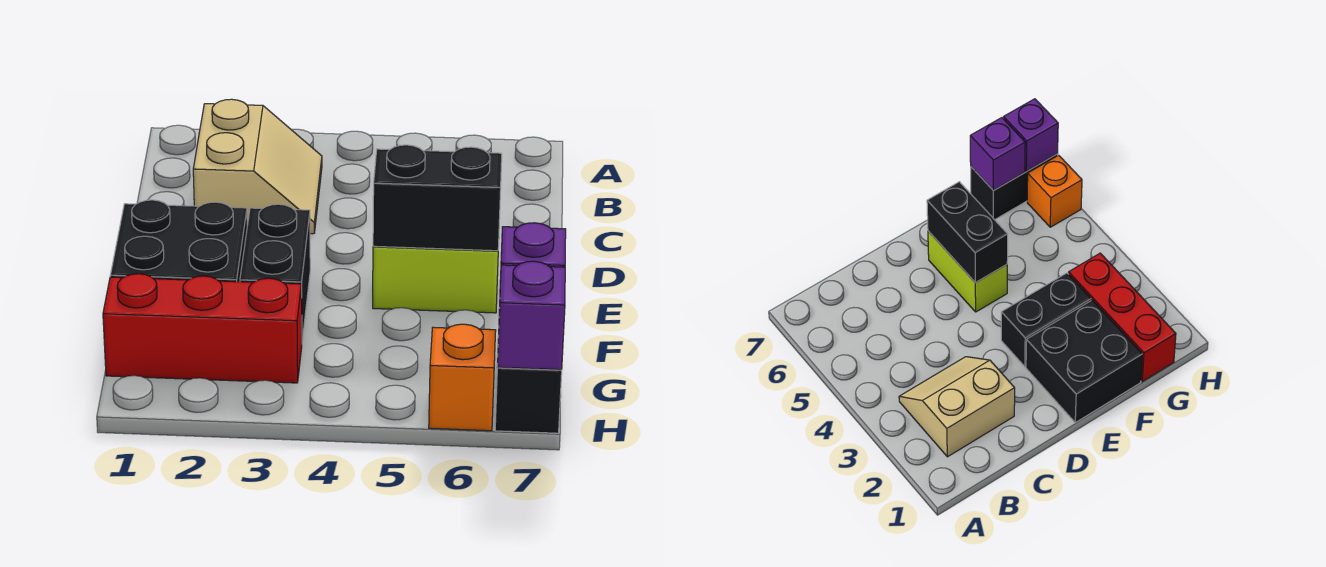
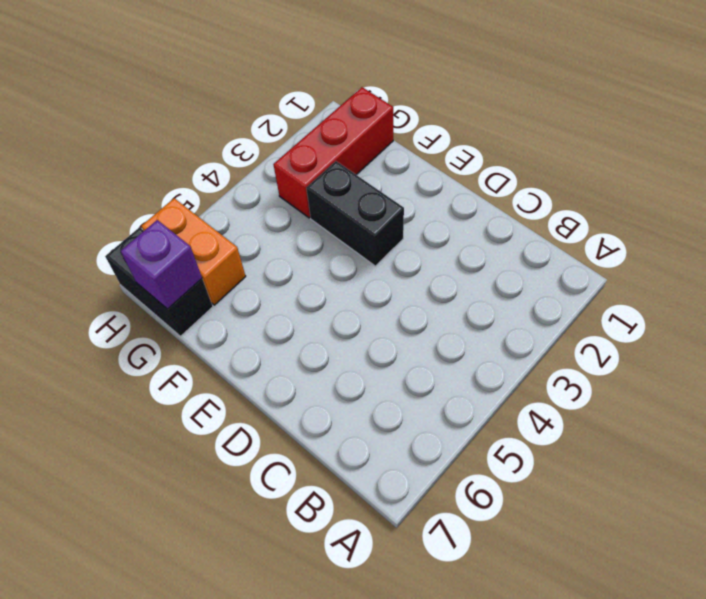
orange 1x2 brick [142,198,246,305] -> orange 1x1 brick [429,324,496,431]
none -> tan 2x2 slope [193,99,322,234]
none -> black 2x2 brick [110,200,247,282]

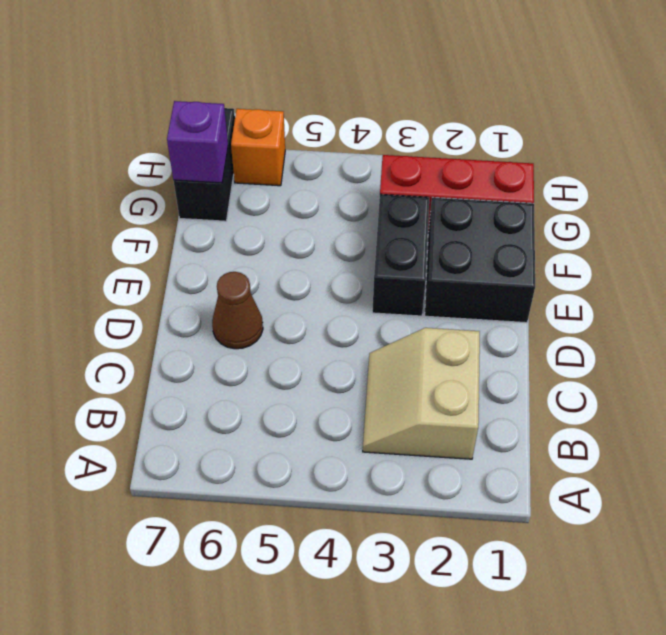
brown 1x1 cone [212,272,263,349] -> none
none -> lime 1x2 brick [373,246,498,313]
none -> black 1x2 brick [373,145,502,251]

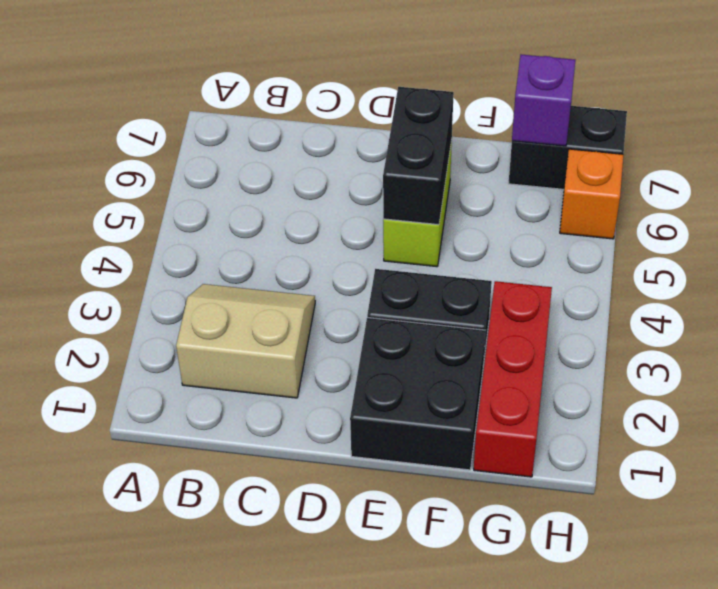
none -> purple 1x1 brick [498,261,565,370]

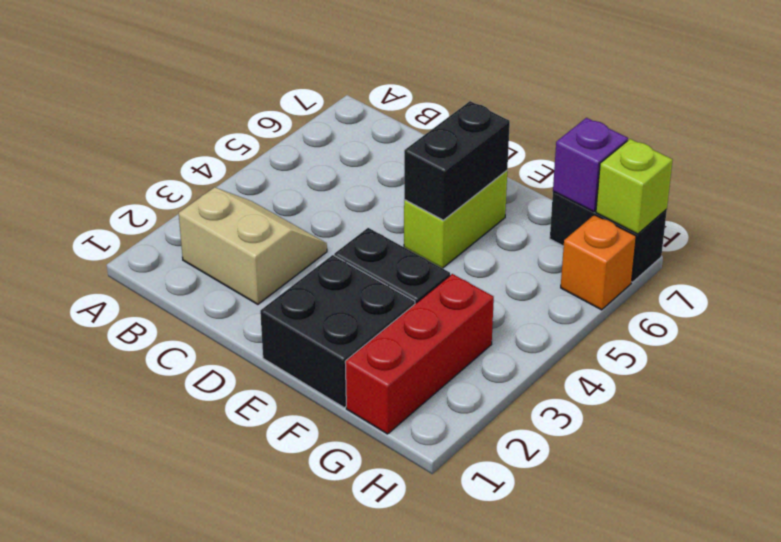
lime 1x1 brick [596,139,673,234] -> purple 1x1 brick [498,261,565,370]

